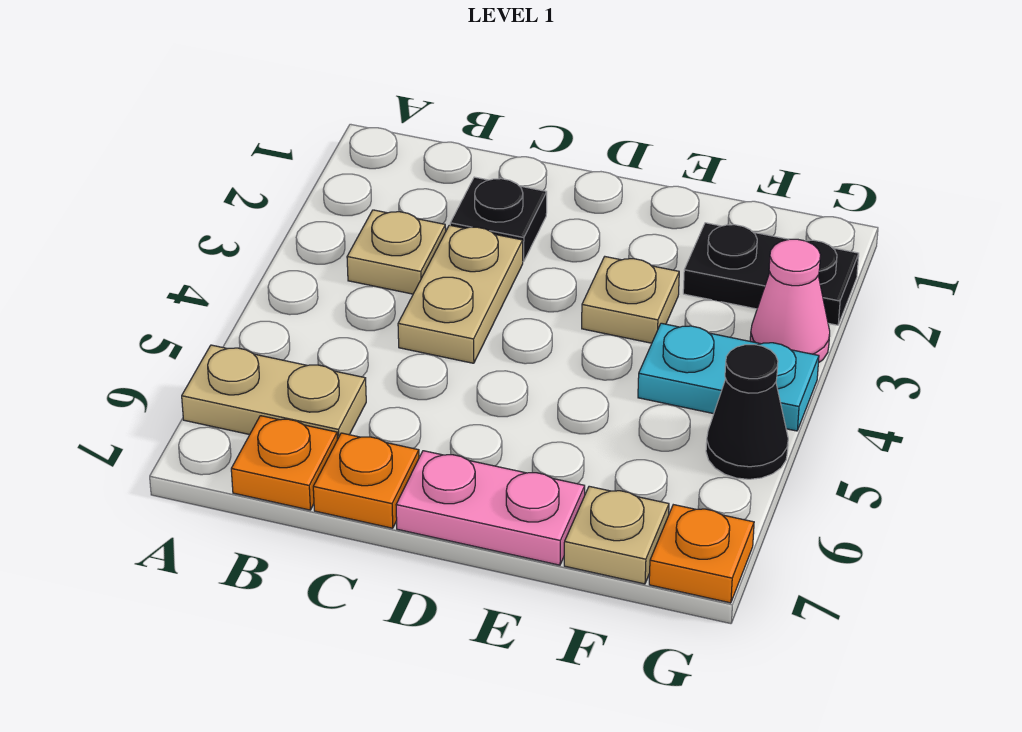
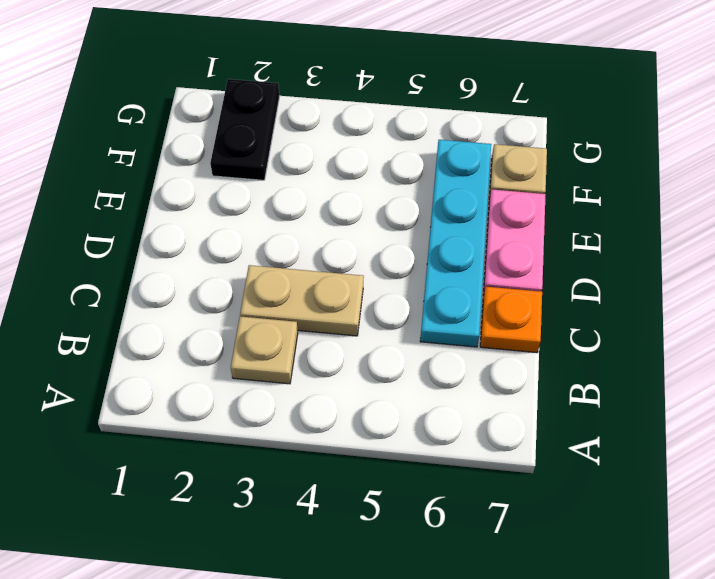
cyan 1x4 plate [420,140,491,347] -> none
none -> tan 1x2 plate [182,345,366,439]
none -> orange 1x1 plate [231,416,338,510]
none -> black 1x1 plate [450,177,547,262]

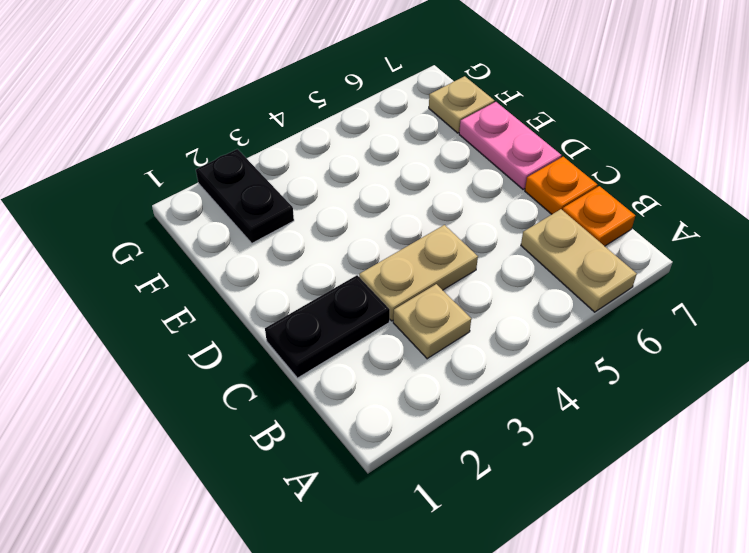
black 1x2 plate [265,275,390,378] -> black 1x1 plate [450,177,547,262]
none -> tan 1x1 plate [582,257,679,343]
none -> cyan 1x2 plate [638,323,819,431]
none -> pink 1x1 cone [750,239,830,363]

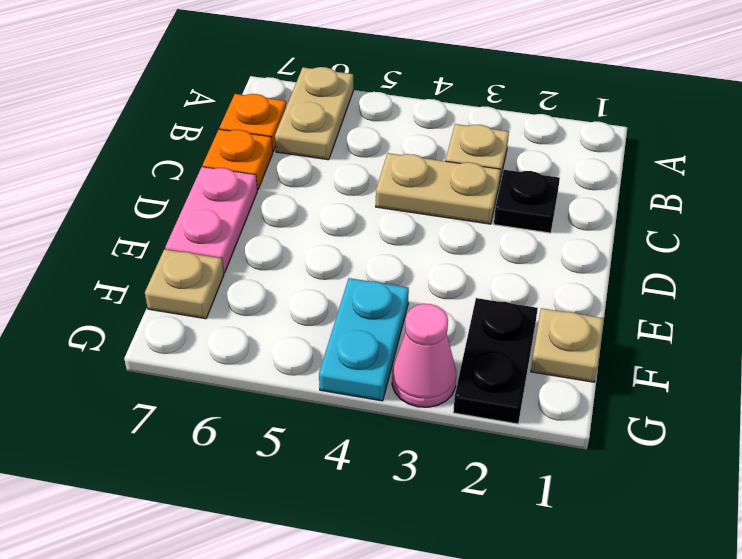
tan 1x1 plate [531,308,604,382] -> tan 1x1 plate moved to [582,257,679,343]
none -> black 1x1 cone [706,345,788,479]
none -> orange 1x1 plate [649,505,754,603]

